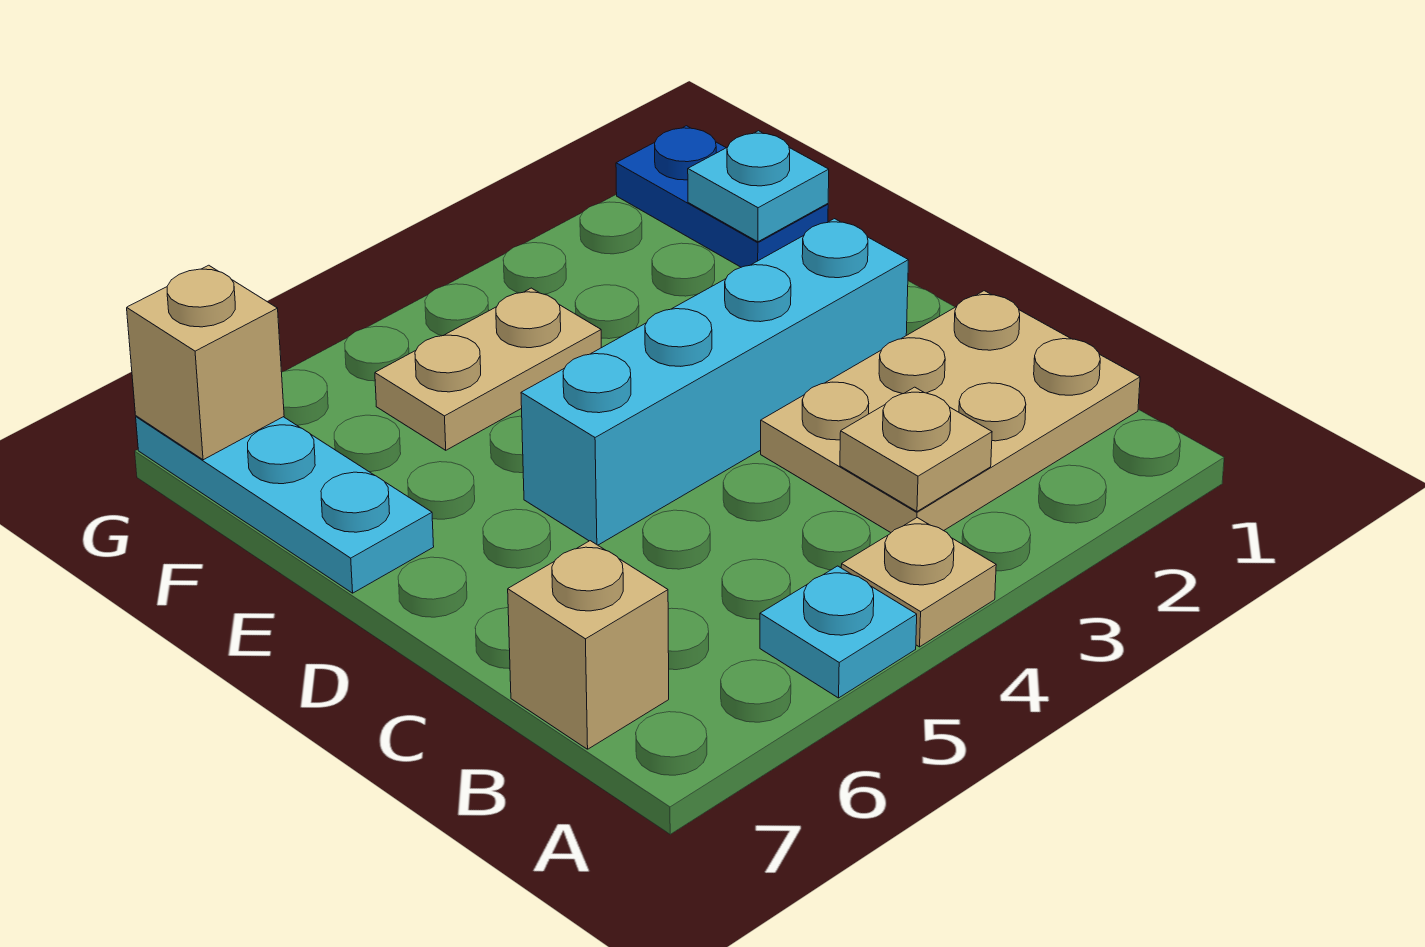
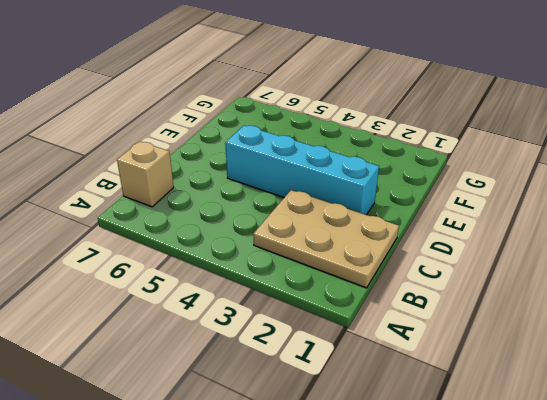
none -> tan 1x1 plate [841,518,996,647]
none -> cyan 1x1 plate [760,566,917,698]

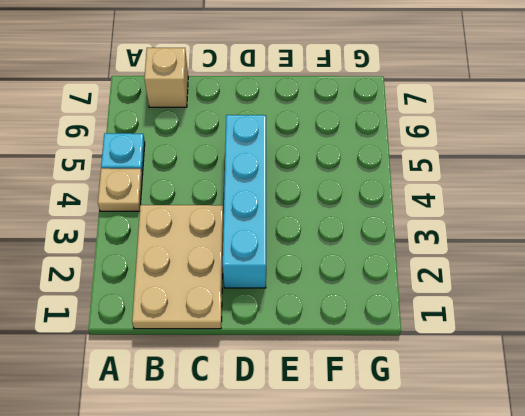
none -> cyan 1x3 plate [136,416,434,593]
none -> blue 1x2 plate [616,126,828,267]

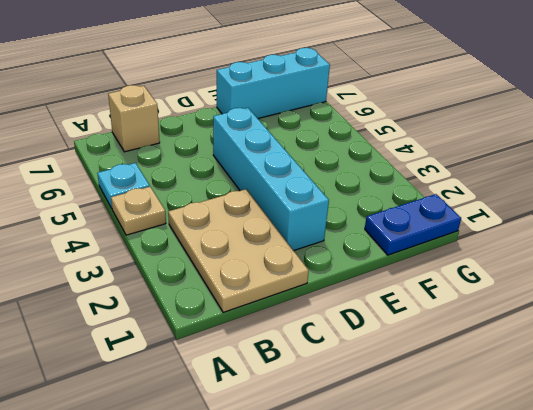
cyan 1x3 brick [217,48,330,118] -> cyan 1x3 plate [136,416,434,593]
none -> tan 1x2 plate [375,288,601,450]
none -> tan 1x1 plate [840,387,992,511]

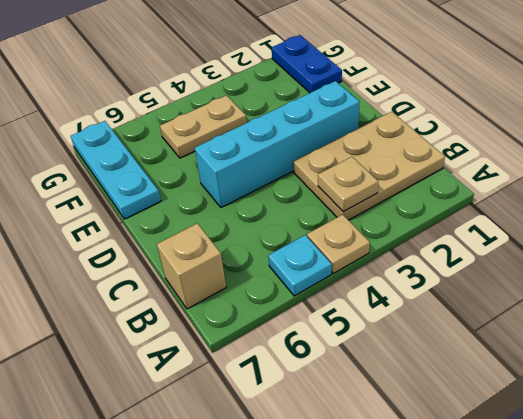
none -> cyan 1x1 plate [688,131,829,242]
none -> tan 1x1 brick [127,265,284,460]

